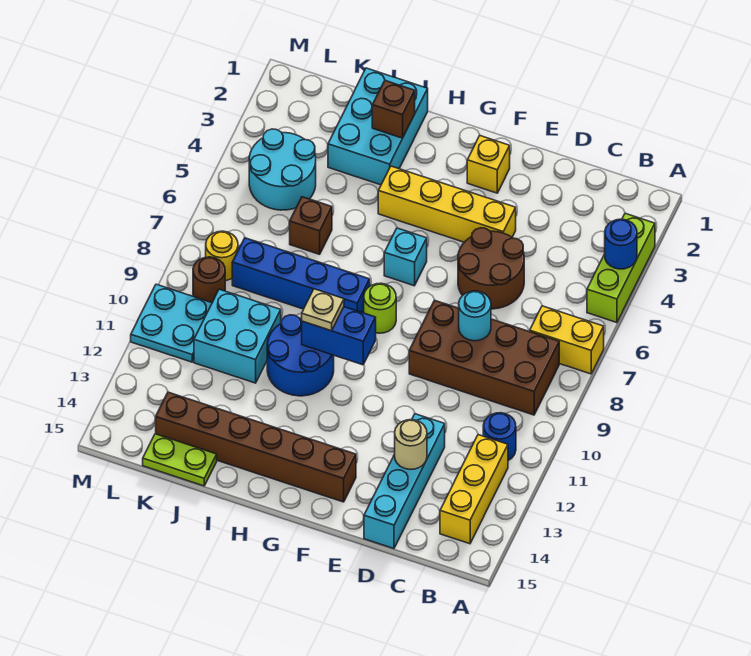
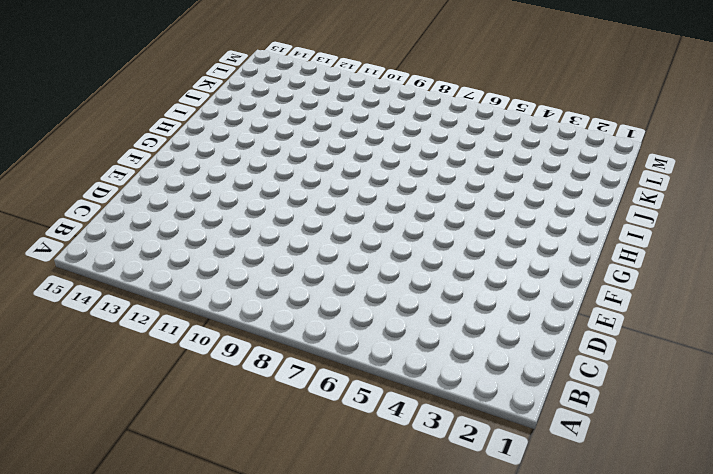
none -> lime 1x3 brick [587,213,655,323]
none -> yellow 1x2 brick [530,306,604,374]
none -> brown 2x4 brick [409,300,559,415]

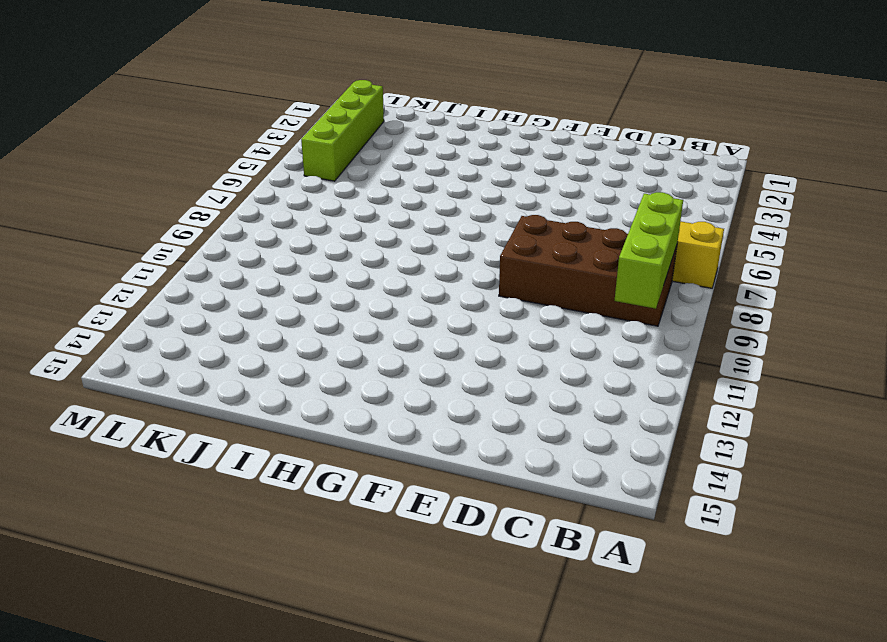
lime 1x3 brick [614,192,683,309] -> lime 1x3 brick moved to [587,213,655,323]
lime 1x4 brick [301,80,384,181] -> cyan 2x2 round brick [249,129,316,210]
none -> blue 1x1 round brick [483,413,516,461]
none -> yellow 1x3 brick [440,435,508,544]
none -> brown 2x2 round brick [458,228,524,309]

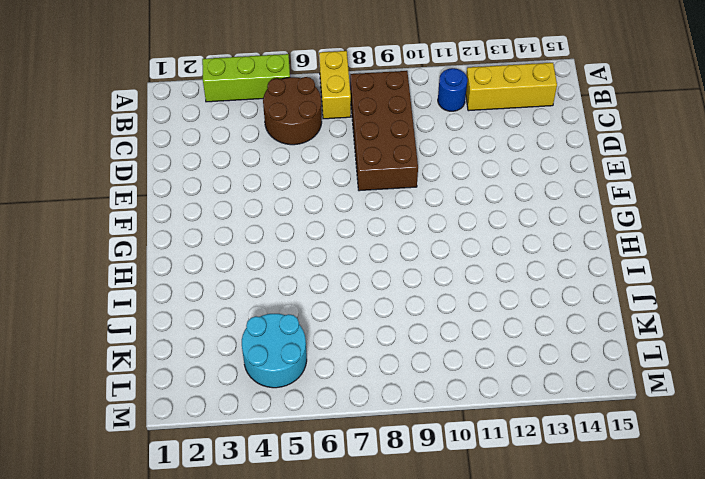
brown 2x2 round brick [263,77,322,145] -> brown 2x2 round brick moved to [458,228,524,309]
none -> cyan 1x4 brick [364,414,445,549]
none -> yellow 1x4 brick [378,166,516,242]
none -> yellow 1x1 brick [467,135,510,193]

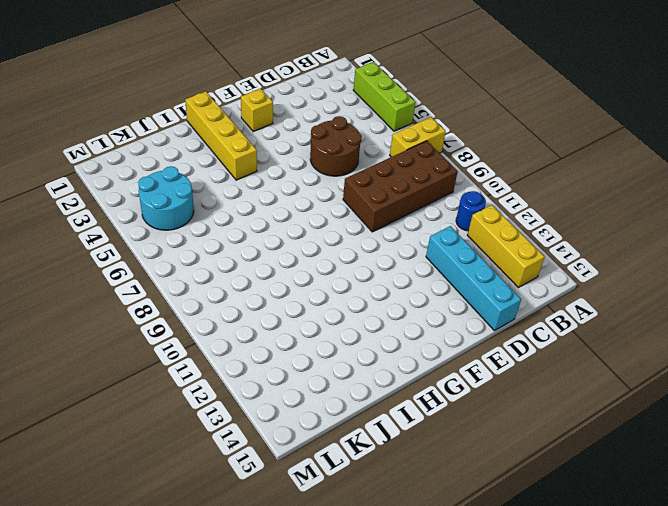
yellow 1x4 brick [185,91,257,180] -> yellow 1x4 brick turned to [378,166,516,242]
none -> brown 1x6 brick [156,392,356,502]
none -> cyan 1x1 brick [384,228,427,286]
none -> lime 1x1 round brick [364,283,396,333]

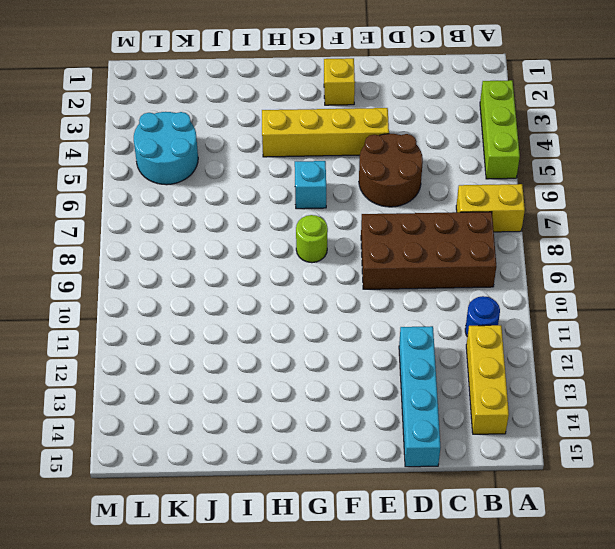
none -> brown 1x6 brick [156,392,356,502]
none -> blue 1x4 brick [232,238,370,313]
none -> blue 2x2 round brick [267,315,334,396]

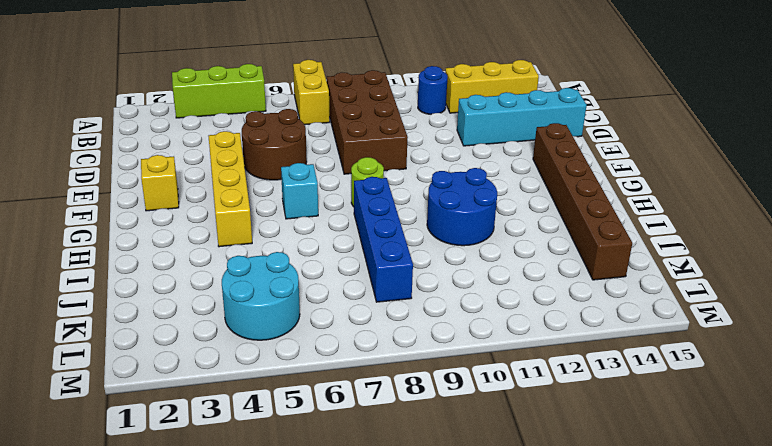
none -> cyan 2x3 brick [328,68,428,185]
none -> brown 1x1 brick [290,197,332,254]
none -> cyan 2x2 brick [194,289,281,383]

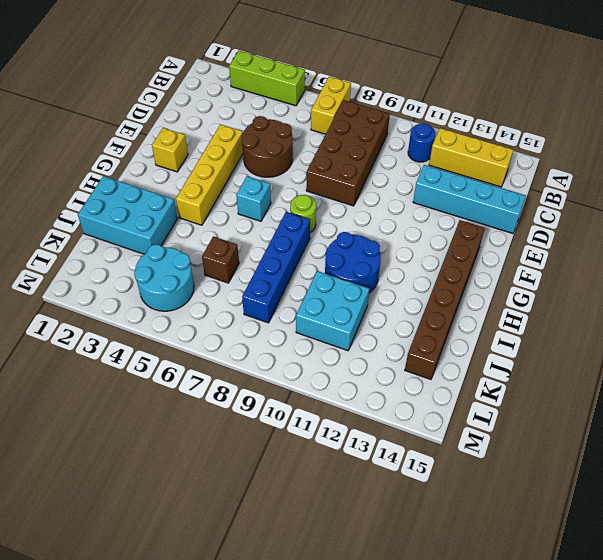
none -> lime 1x2 plate [143,434,217,486]
none -> yellow 1x1 round brick [206,231,238,281]
none -> brown 1x1 round brick [193,257,225,303]

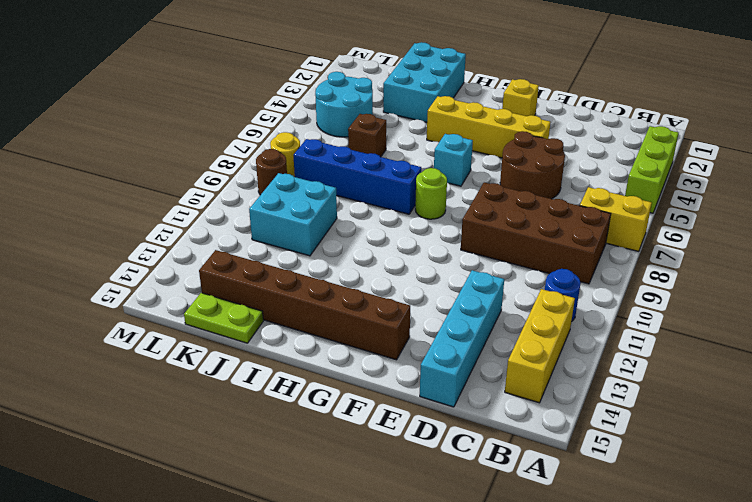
none -> blue 2x2 round brick [267,315,334,396]
none -> cyan 2x2 plate [131,284,212,362]
none -> blue 1x1 round brick [605,219,637,269]

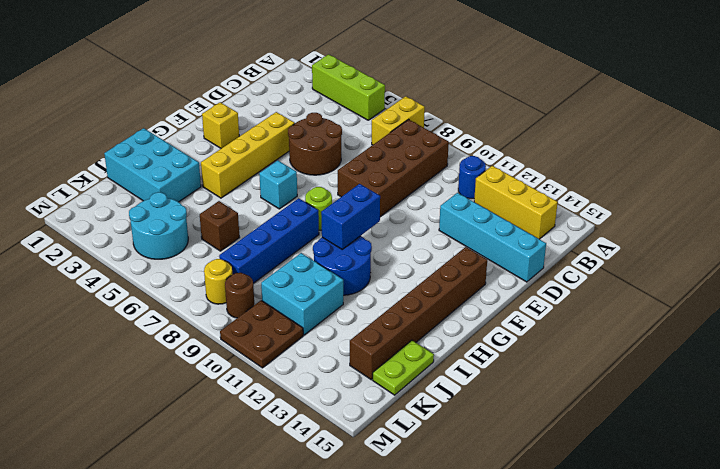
brown 2x2 plate [220,300,303,368] -> cyan 2x2 plate [131,284,212,362]
none -> blue 1x1 round brick [605,219,637,269]
none -> cyan 1x1 round brick [459,291,491,341]
none -> tan 1x1 round brick [395,420,427,469]

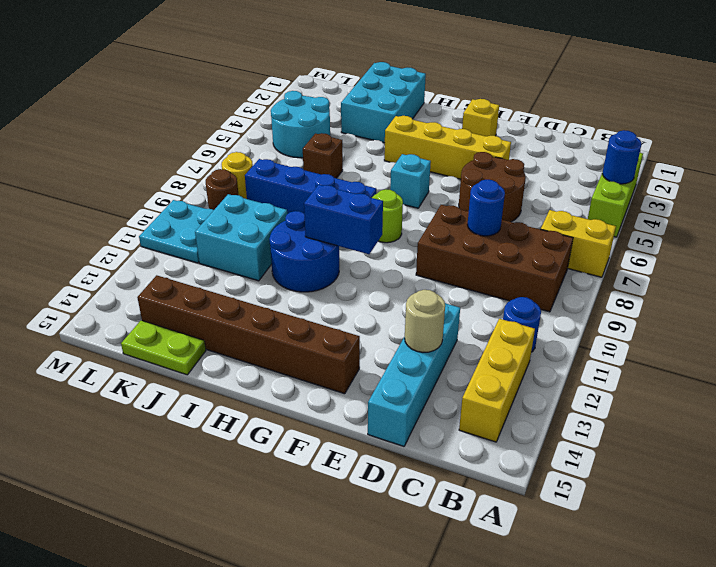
blue 1x1 round brick [467,180,505,236] -> cyan 1x1 round brick [459,291,491,341]
none -> brown 1x1 brick [372,81,415,138]
none -> tan 1x1 plate [302,289,344,331]

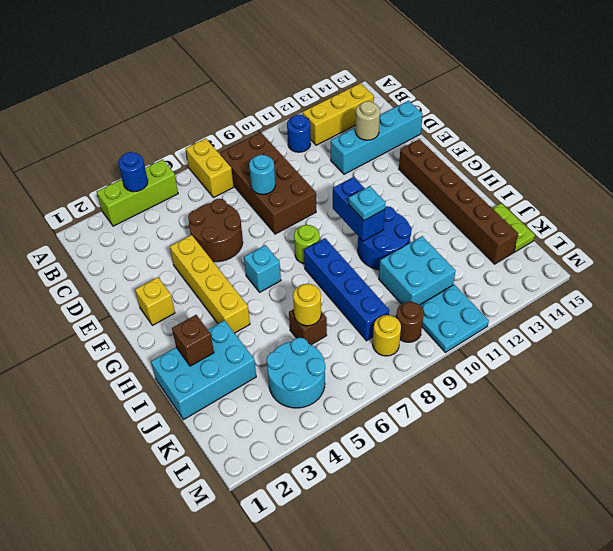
cyan 1x1 plate [349,186,386,221] -> tan 1x1 plate [302,289,344,331]
yellow 1x1 round brick [293,284,321,326] -> none

